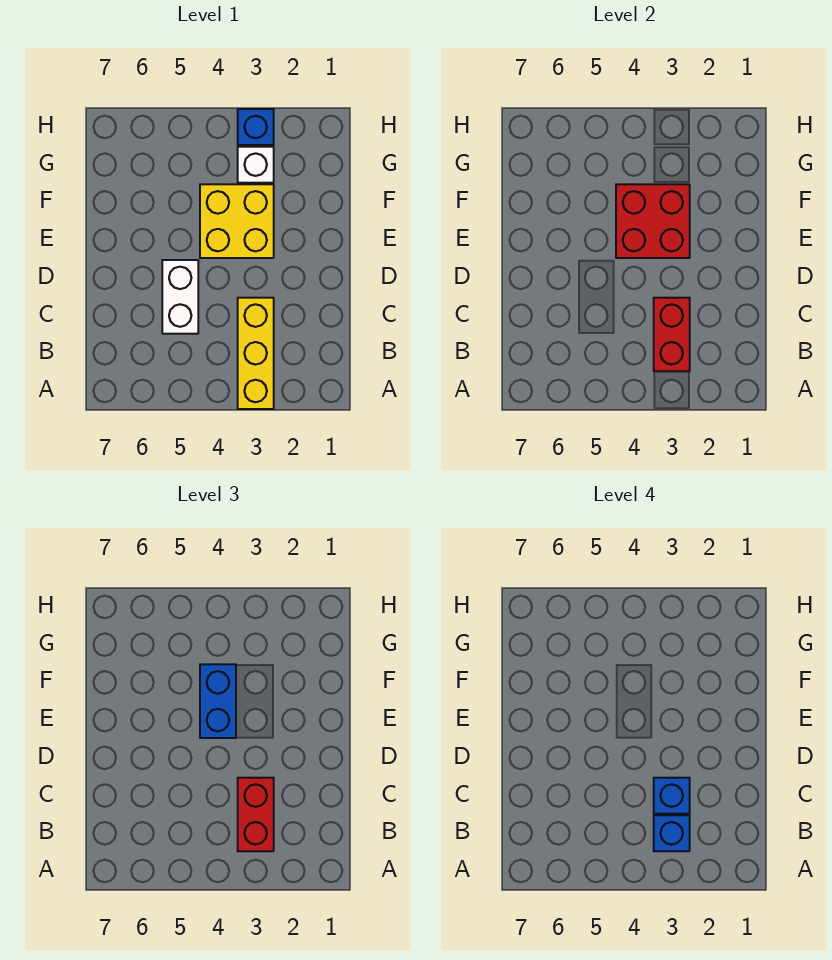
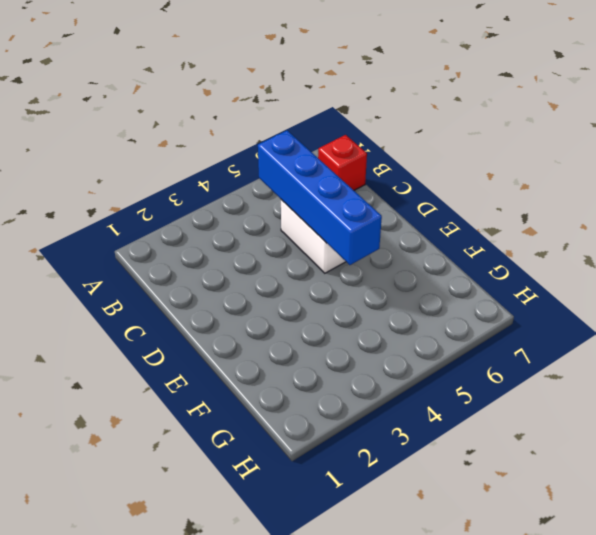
blue 1x4 brick [258,131,382,265] -> none
red 1x1 brick [318,135,367,190] -> none
none -> yellow 1x3 brick [238,298,274,409]
none -> yellow 2x2 brick [200,184,274,258]

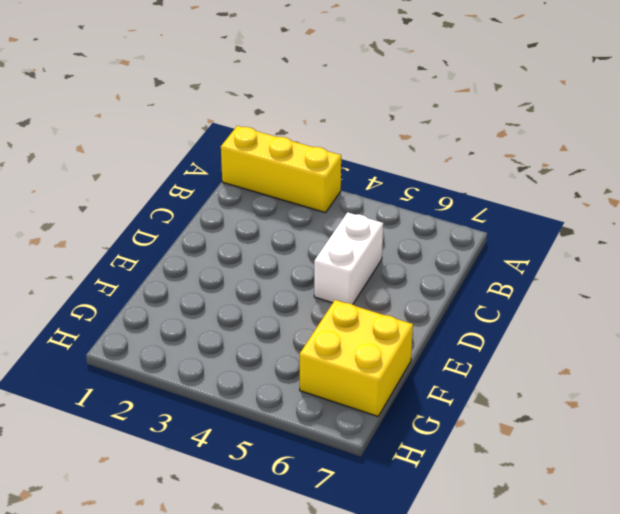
yellow 1x3 brick [221,126,341,213] -> yellow 1x3 brick turned to [238,298,274,409]
yellow 2x2 brick [300,300,413,416] -> yellow 2x2 brick moved to [200,184,274,258]
none -> white 1x1 brick [238,147,274,183]
none -> blue 1x1 brick [238,109,274,145]

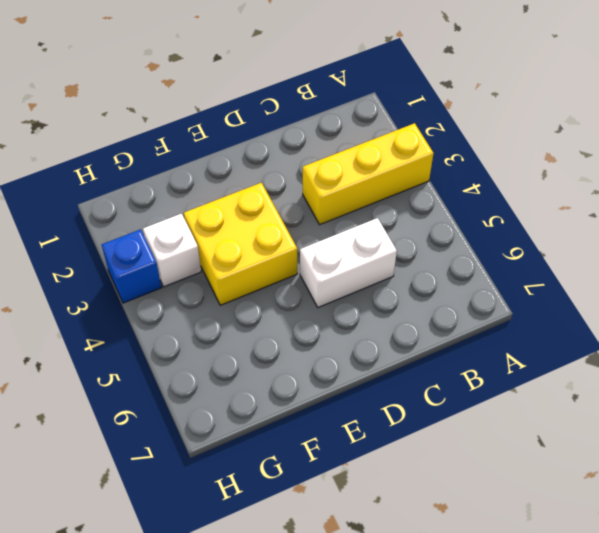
none -> red 1x2 brick [654,298,690,371]
none -> red 2x2 brick [616,184,690,258]

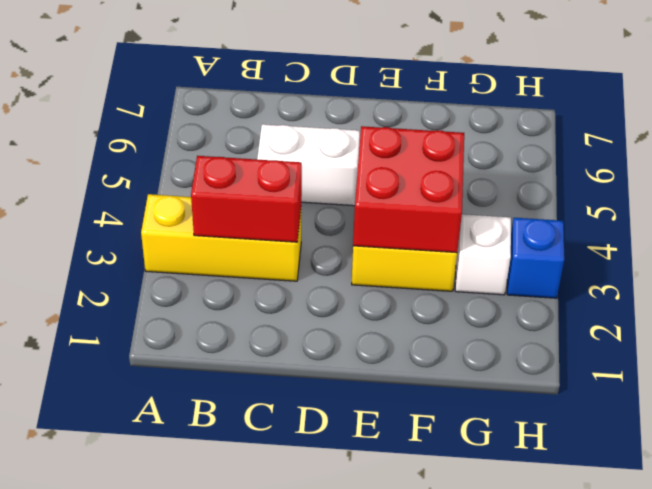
none -> red 1x2 brick [238,778,274,851]
none -> blue 1x2 brick [200,664,236,738]

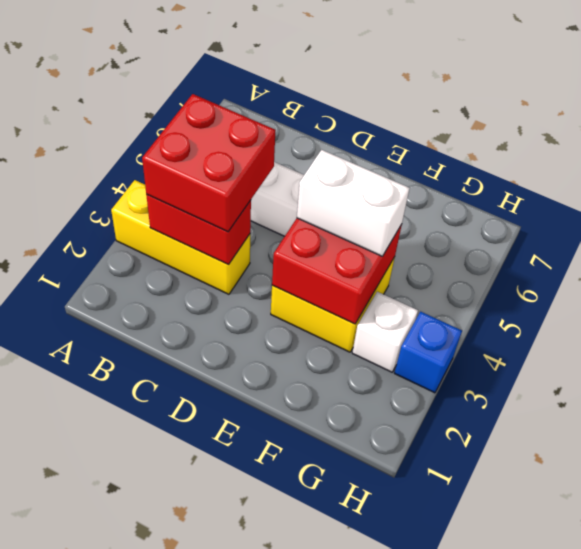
red 2x2 brick [142,94,276,232] -> red 1x2 brick [238,778,274,851]
white 1x2 brick [297,150,410,256] -> blue 1x2 brick [200,664,236,738]
none -> blue 1x1 brick [654,815,690,851]
none -> blue 1x1 brick [654,778,690,814]

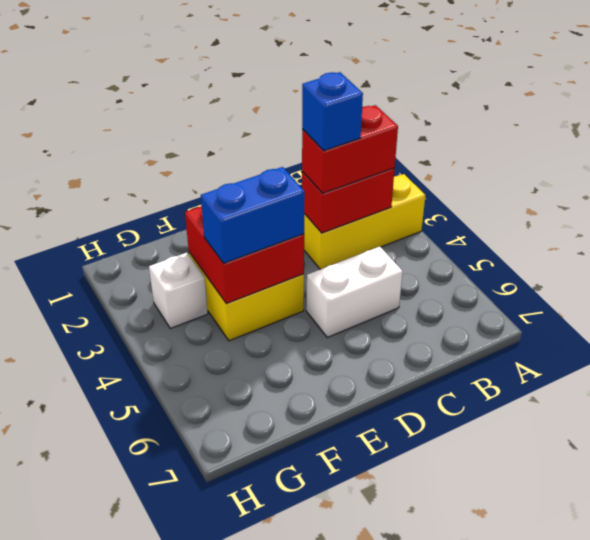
none -> blue 1x1 brick [238,109,274,145]
none -> blue 1x1 brick [654,815,690,851]

